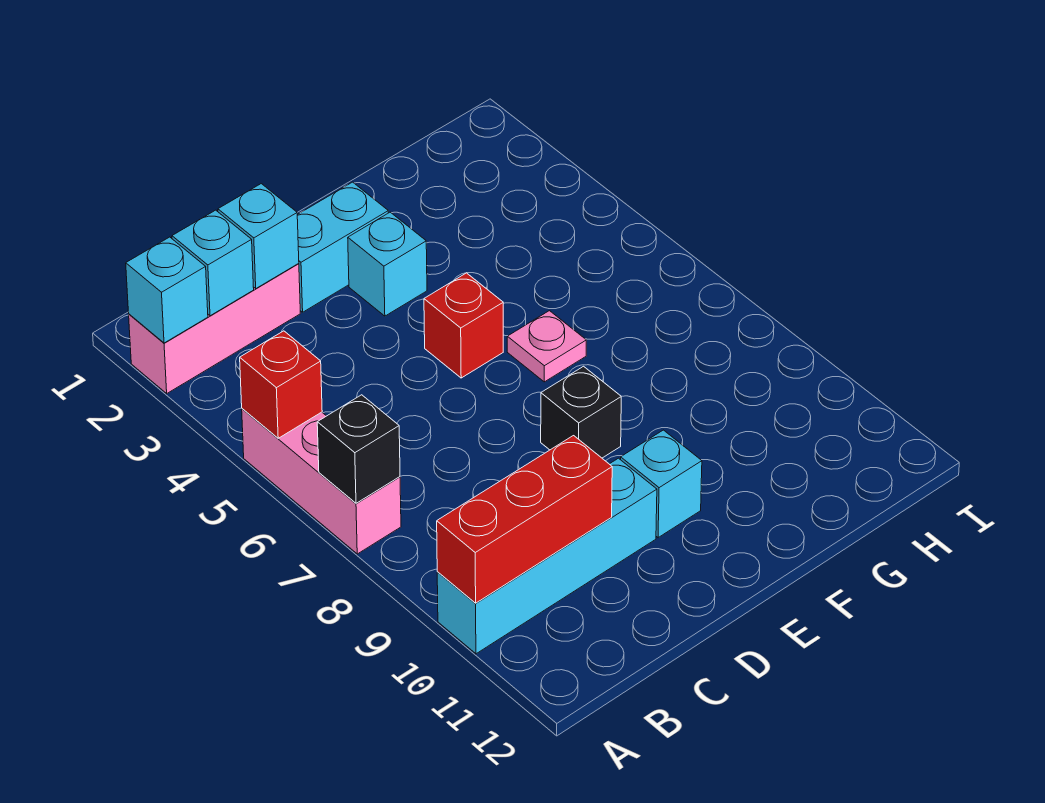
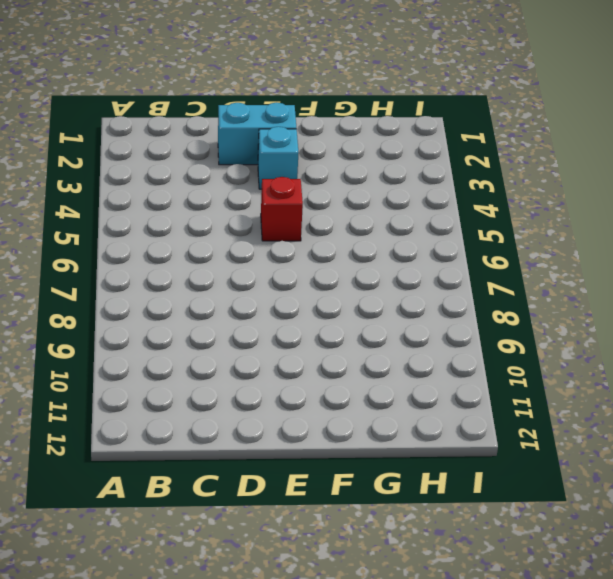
none -> pink 1x3 brick [129,264,300,393]
none -> pink 1x3 brick [242,409,401,554]
none -> cyan 1x4 brick [437,458,657,654]

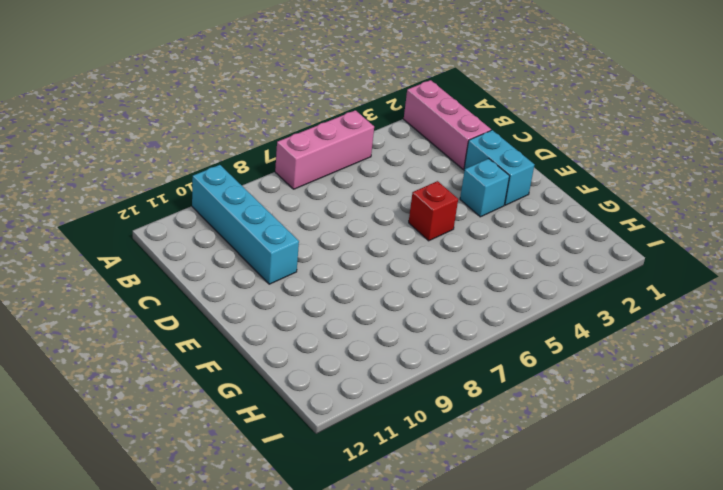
none -> black 1x1 brick [541,366,621,458]
none -> cyan 1x1 brick [621,430,702,538]
none -> pink 1x1 plate [507,311,586,382]

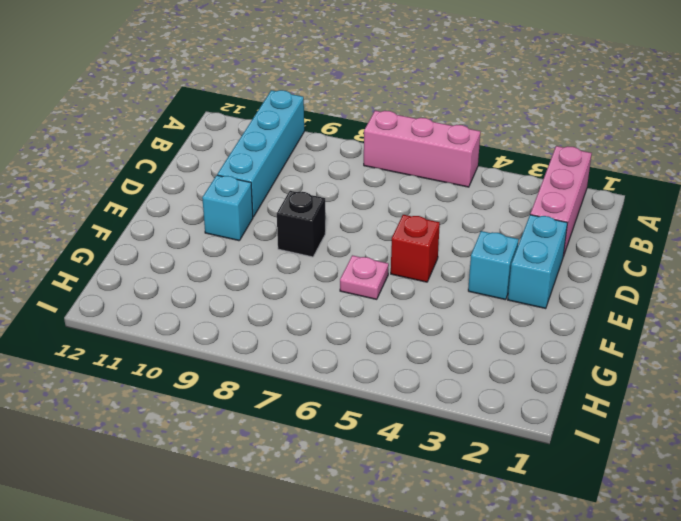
none -> cyan 1x1 brick [126,237,208,343]
none -> red 1x1 brick [240,331,322,438]
none -> black 1x1 brick [317,395,400,503]

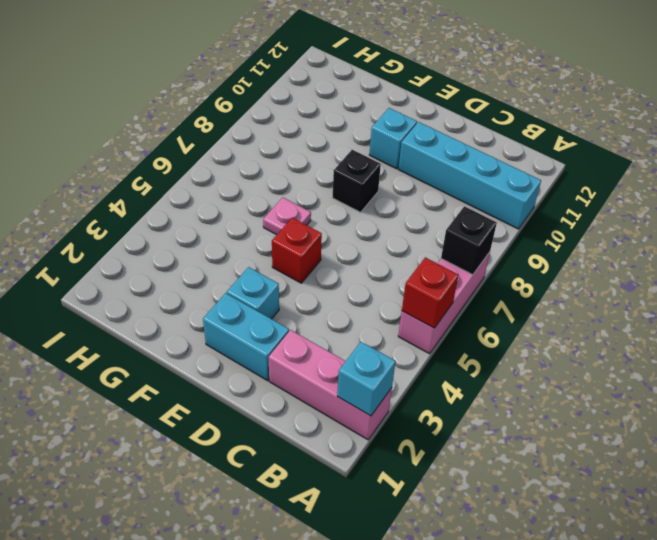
none -> red 1x3 brick [437,436,612,603]
none -> cyan 1x1 brick [172,210,254,316]
none -> cyan 1x1 brick [218,184,299,288]

